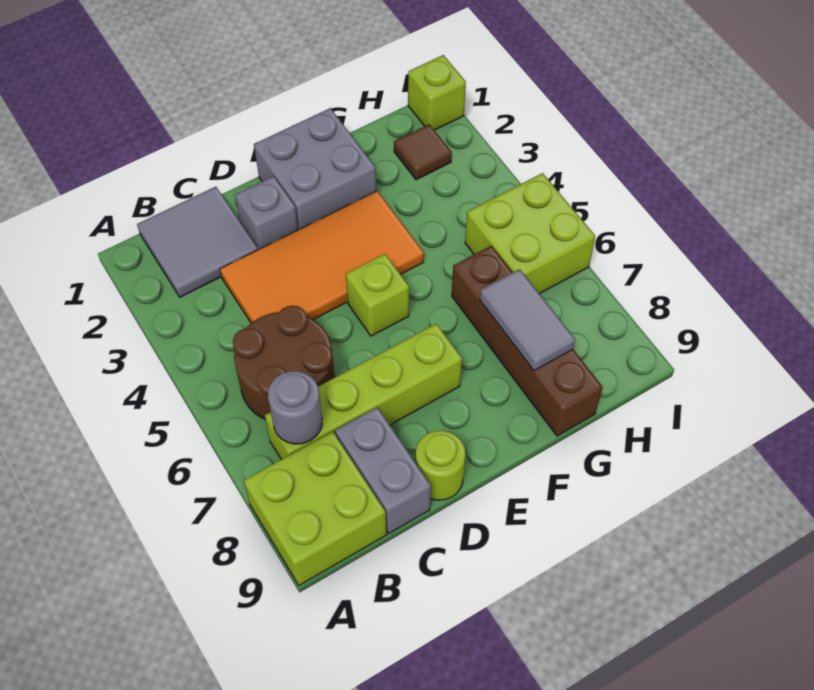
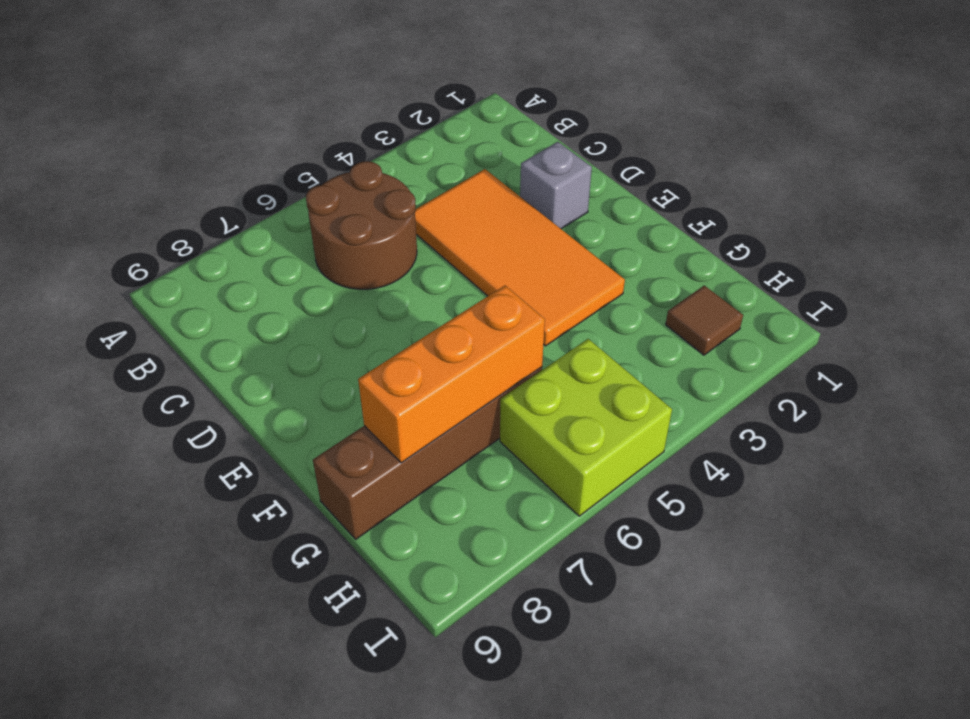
orange 1x3 brick [358,286,545,463] -> grey 1x2 tile [480,269,575,371]
none -> lime 2x2 brick [244,432,386,585]
none -> grey 2x2 tile [137,187,258,297]
none -> lime 1x4 brick [265,324,462,459]

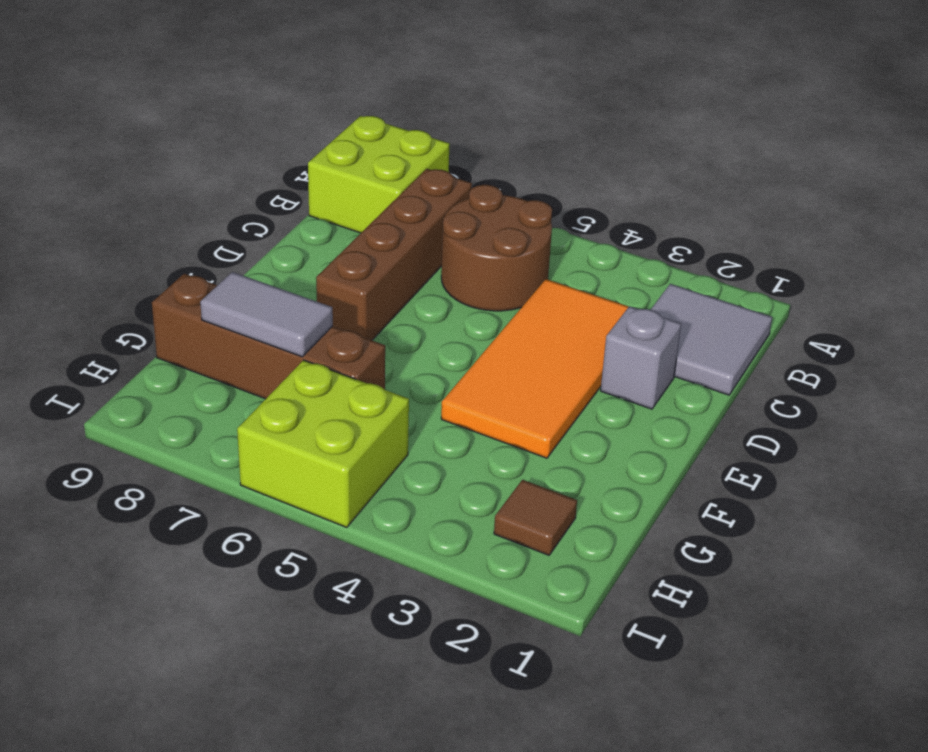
brown 1x4 brick [316,169,472,340] -> lime 1x4 brick [265,324,462,459]
none -> grey 1x2 brick [335,407,431,534]
none -> lime 1x1 round brick [416,430,466,500]
none -> grey 2x2 brick [254,108,376,230]

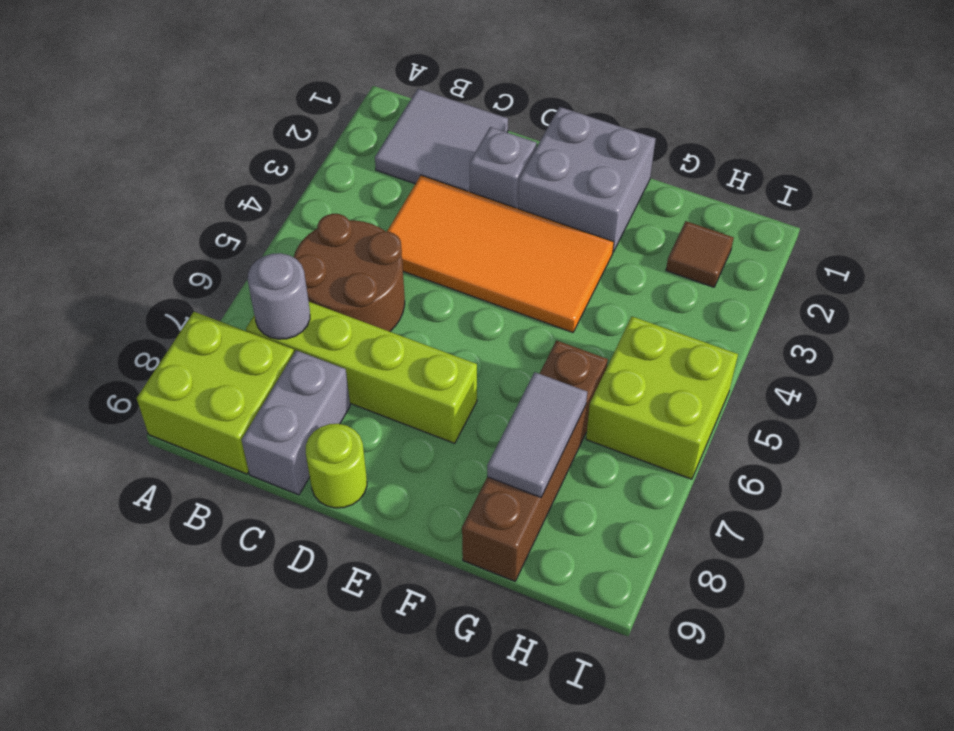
none -> lime 1x1 brick [346,254,409,336]
none -> lime 1x1 brick [408,55,466,130]

